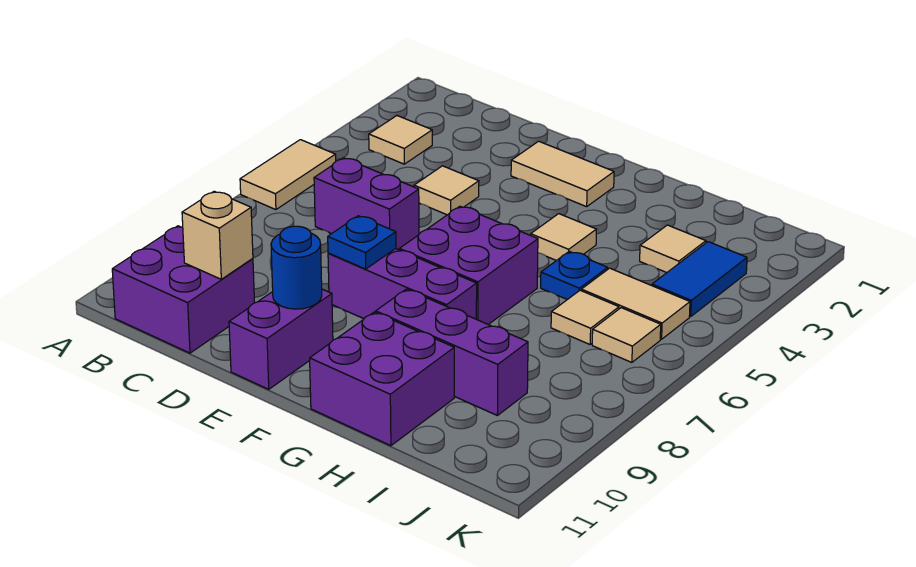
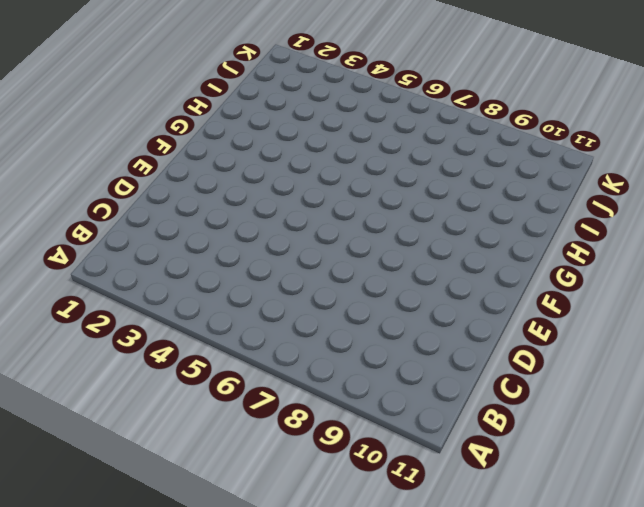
none -> tan 1x2 tile [240,140,336,210]
none -> tan 1x1 tile [369,116,432,164]
none -> purple 2x2 brick [112,226,255,353]

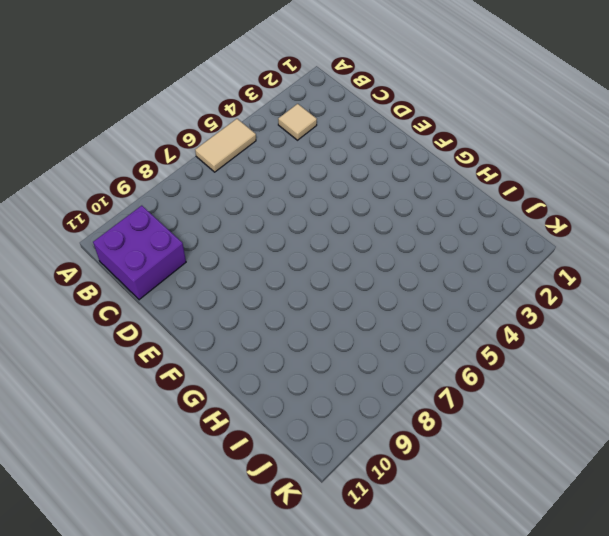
none -> purple 1x2 brick [314,158,419,250]
none -> tan 1x1 tile [414,166,479,215]
none -> tan 1x2 tile [511,141,614,207]

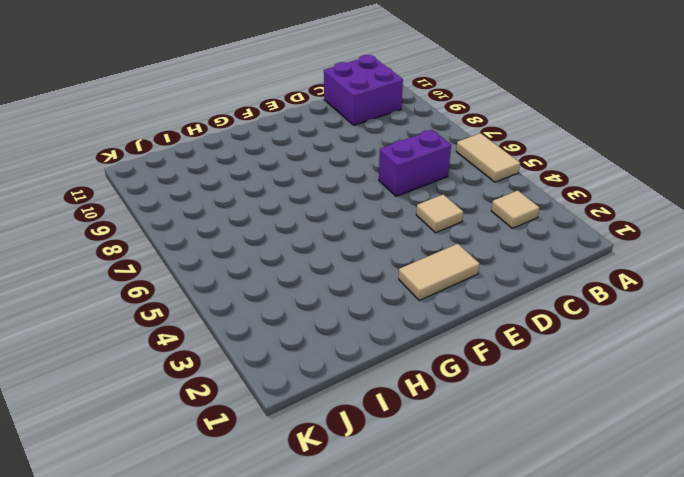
none -> purple 1x3 brick [328,249,477,319]
none -> purple 1x2 brick [229,289,333,389]
none -> purple 2x2 brick [399,206,538,325]

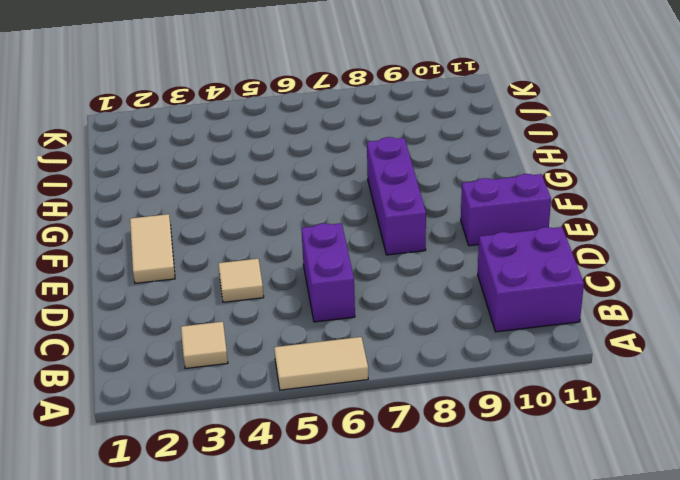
none -> purple 2x2 brick [399,206,538,325]
none -> tan 1x1 tile [531,214,597,261]
none -> purple 1x3 brick [376,289,528,415]

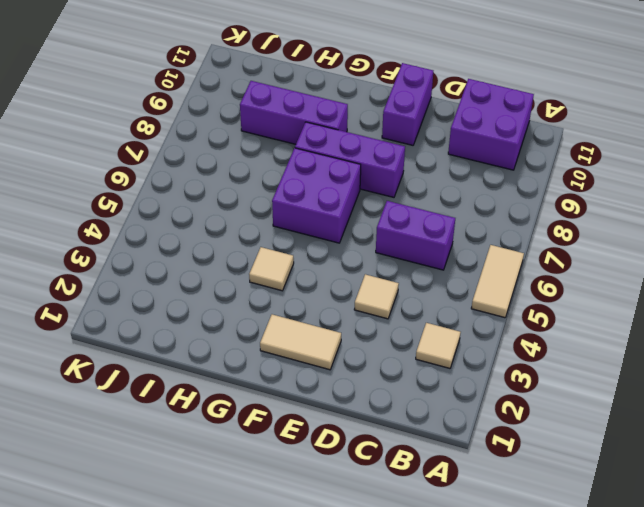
none -> purple 2x2 brick [310,312,454,446]
none -> blue 1x1 plate [541,251,608,300]
none -> tan 1x1 tile [640,225,706,273]

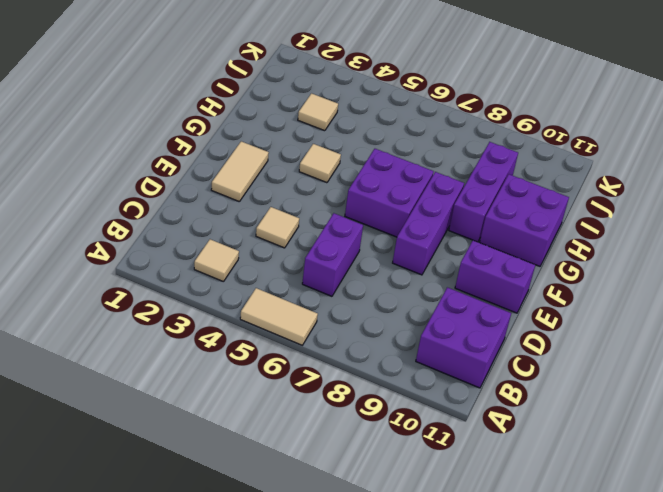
none -> blue 1x1 plate [541,251,608,300]
none -> tan 1x2 tile [581,268,690,339]
none -> tan 1x1 tile [551,290,619,344]

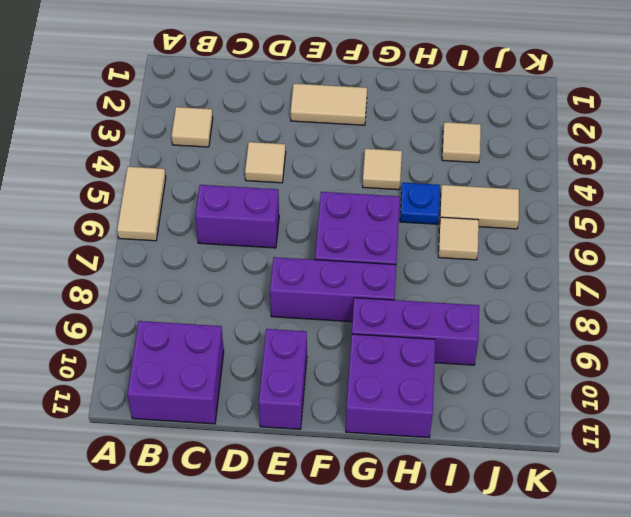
none -> blue 1x2 tile [652,242,747,317]
none -> tan 1x1 tile [592,308,661,362]
none -> tan 1x1 brick [182,191,253,279]

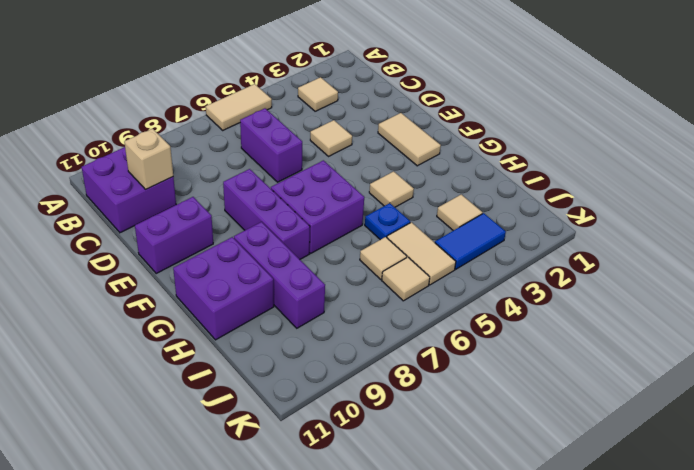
none -> blue 1x1 plate [328,216,396,269]
none -> blue 1x1 round brick [271,226,322,309]

